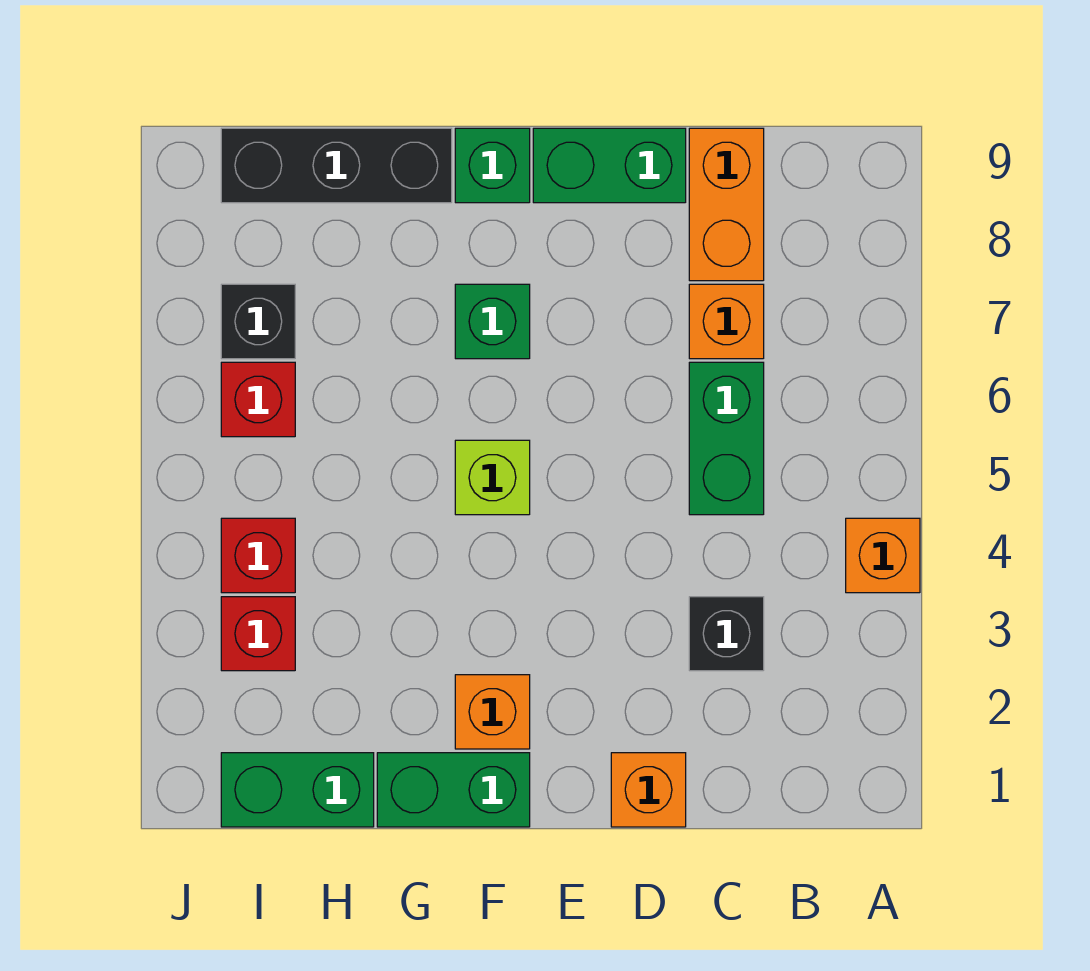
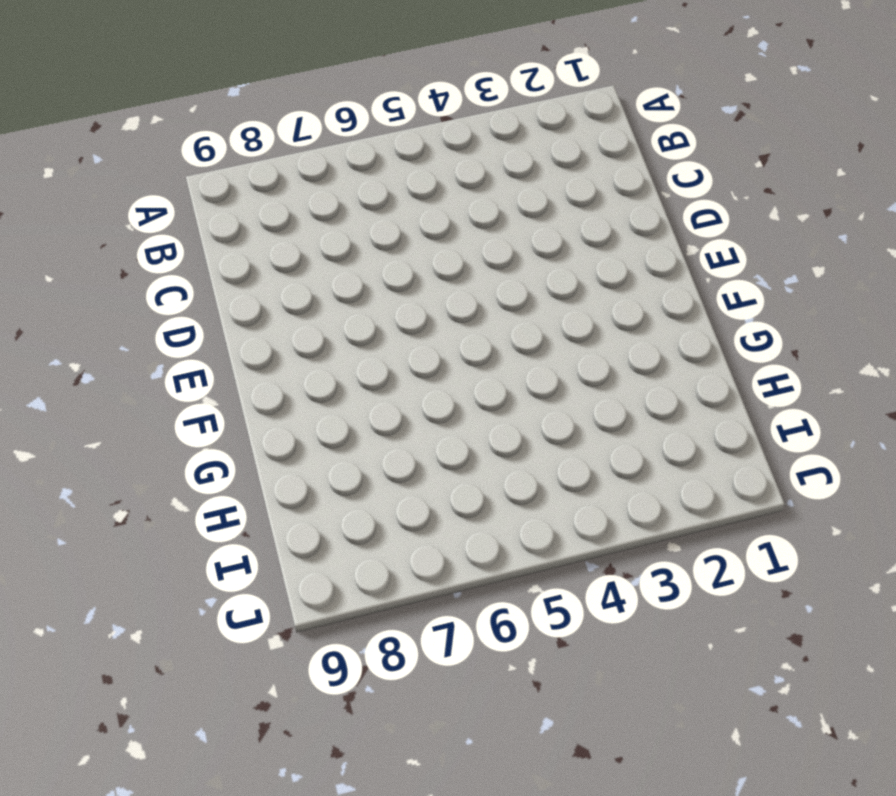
none -> orange 1x1 brick [846,518,920,593]
none -> black 1x1 brick [689,597,764,671]
none -> green 1x2 brick [689,362,764,515]

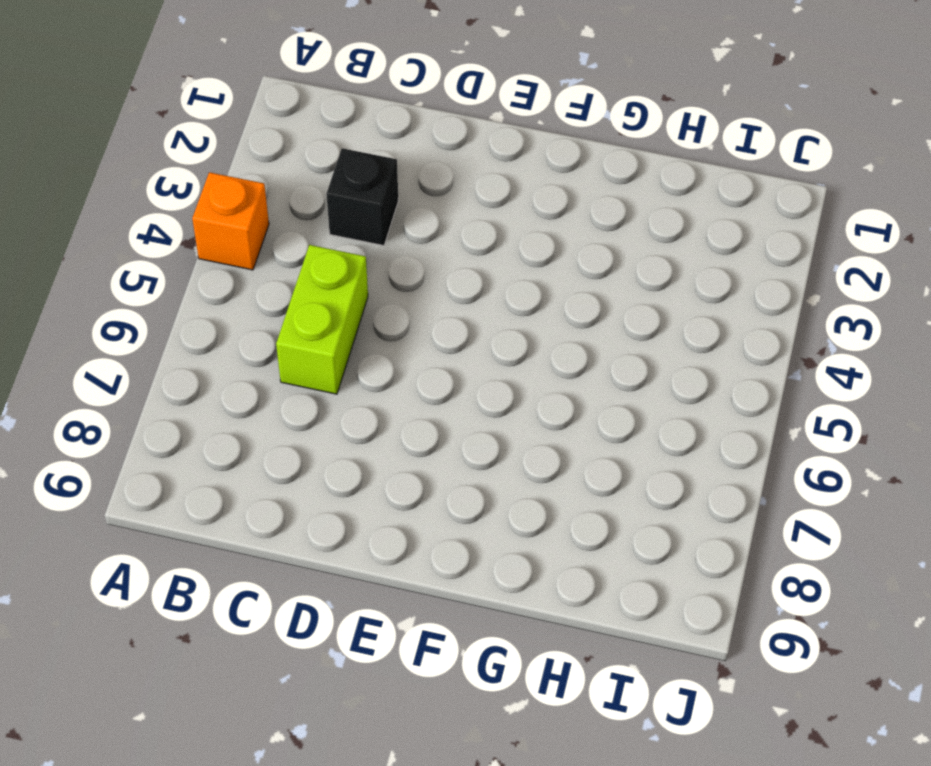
lime 1x2 brick [276,245,368,394] -> green 1x2 brick [689,362,764,515]
none -> orange 1x1 brick [689,284,764,359]
none -> orange 1x2 brick [689,128,764,281]
none -> orange 1x1 brick [611,753,686,827]

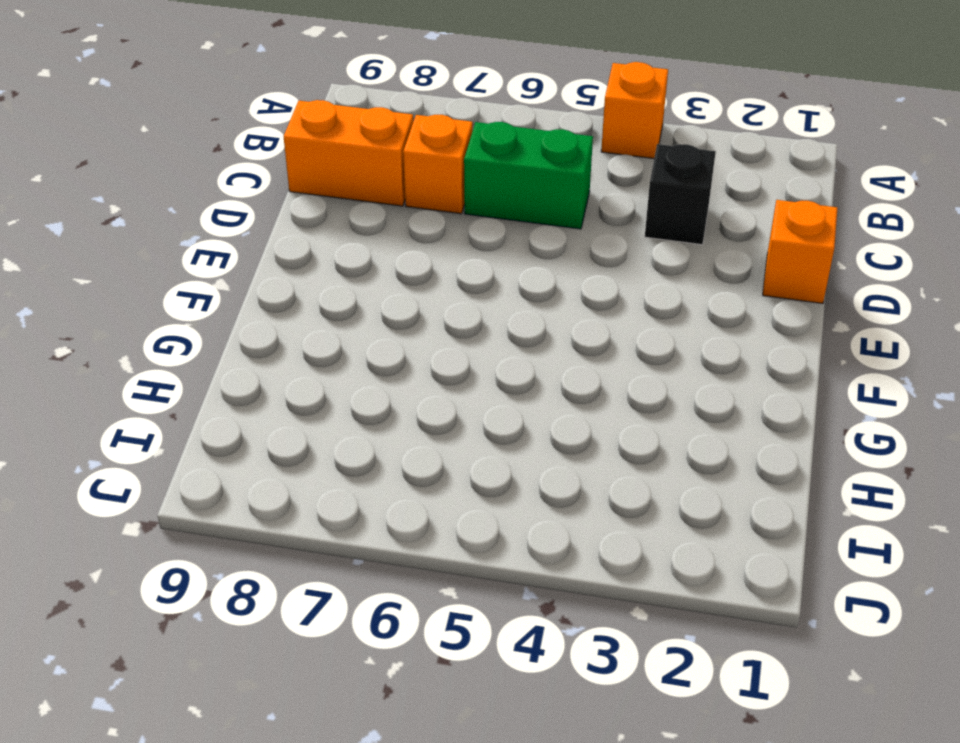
none -> green 1x2 brick [533,128,686,203]
none -> green 1x2 brick [377,753,530,827]
none -> orange 1x1 brick [455,675,530,749]

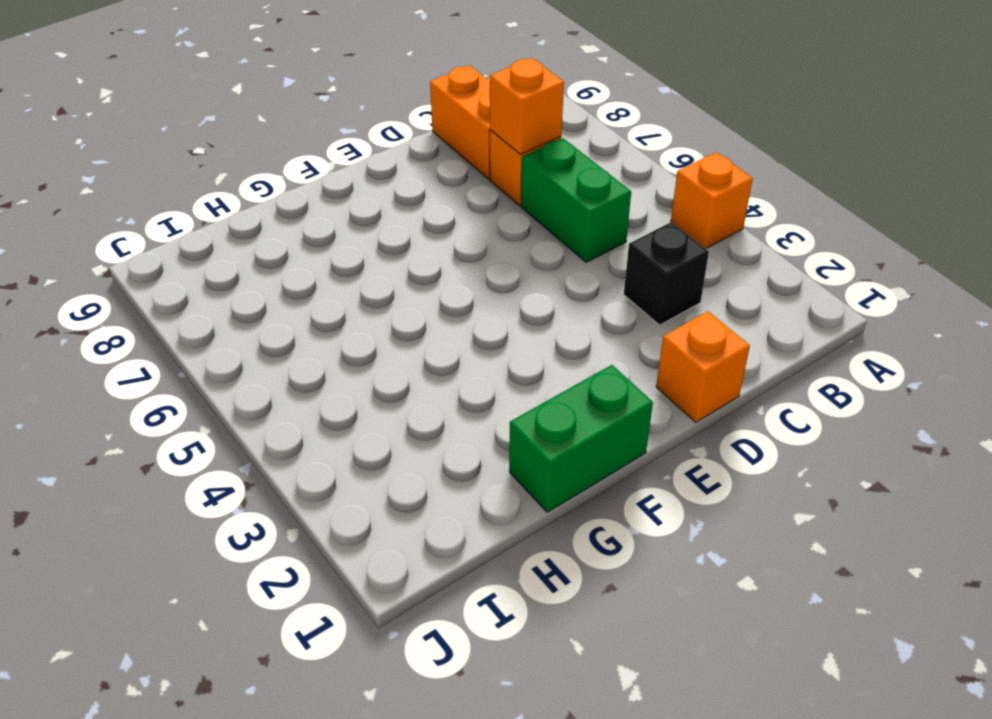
orange 1x1 brick [490,58,564,154] -> orange 1x1 brick moved to [455,675,530,749]
none -> green 1x2 brick [533,128,686,203]
none -> lime 1x1 brick [455,440,530,515]
none -> green 1x1 brick [455,284,530,359]

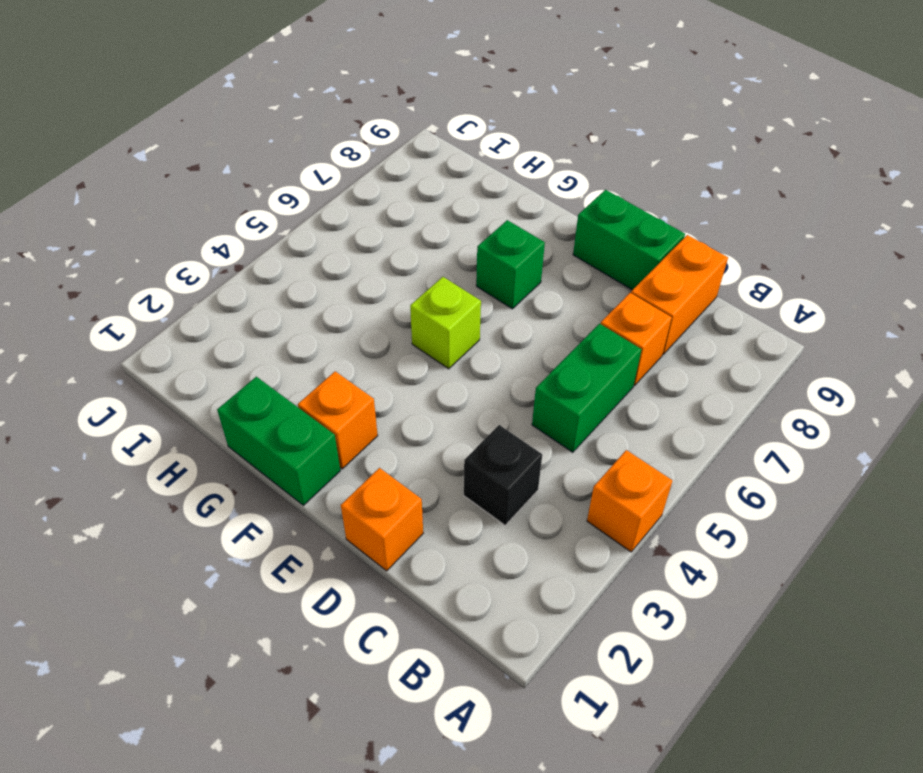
none -> green 1x1 brick [455,128,530,203]
none -> black 1x3 brick [221,128,452,203]
none -> green 1x2 brick [221,753,374,827]

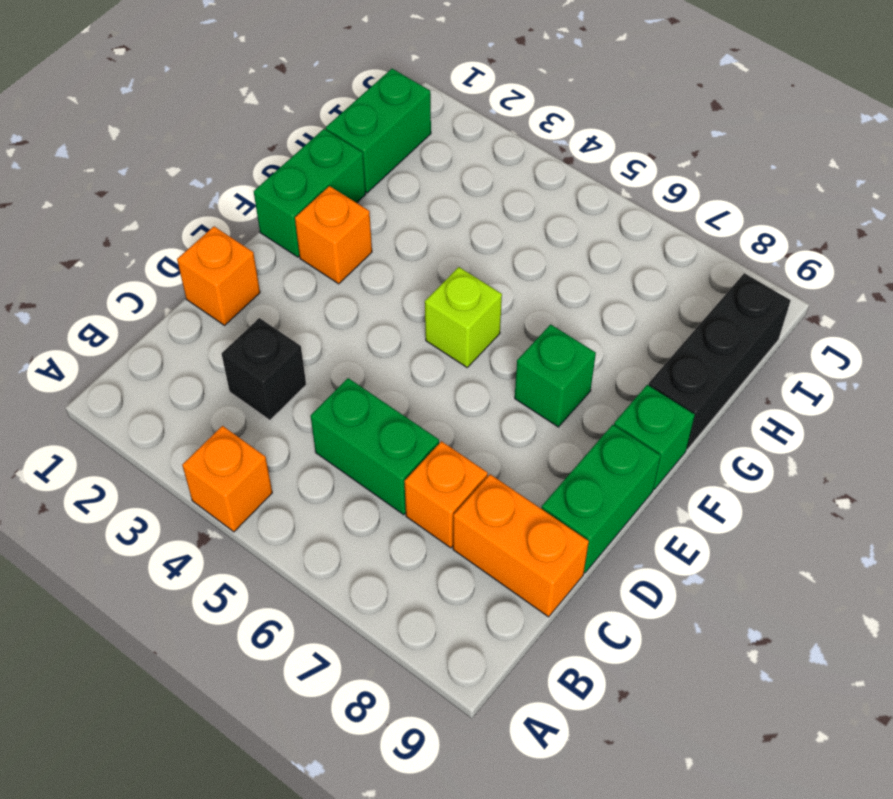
none -> red 1x1 brick [221,597,295,671]
none -> red 1x1 brick [221,518,295,593]
none -> red 1x1 brick [221,362,295,437]

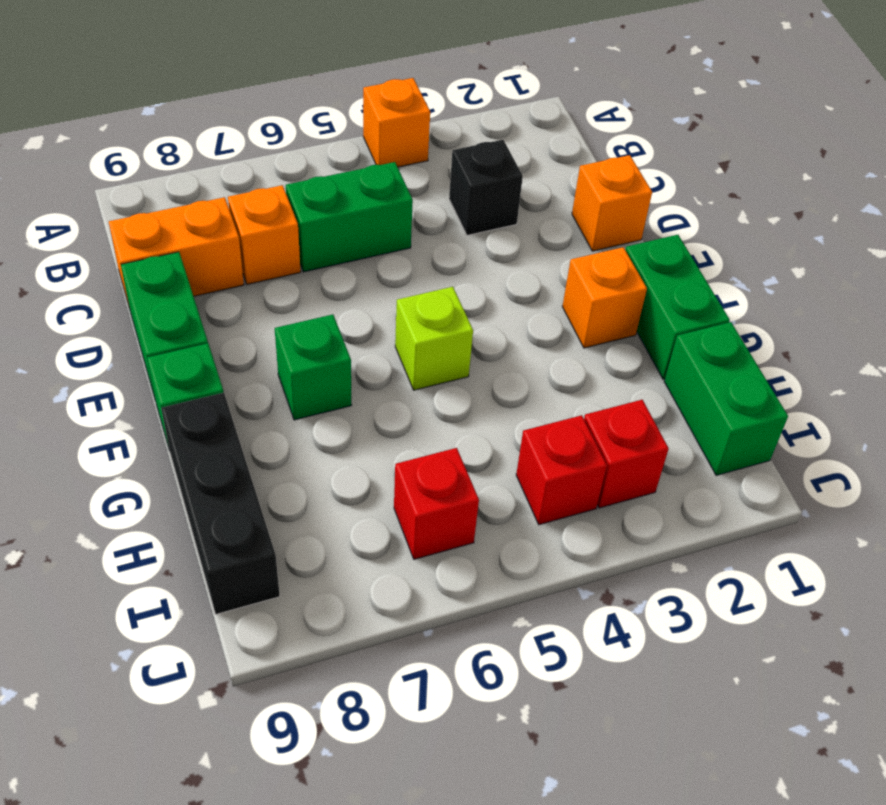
none -> black 1x1 brick [221,284,295,359]

